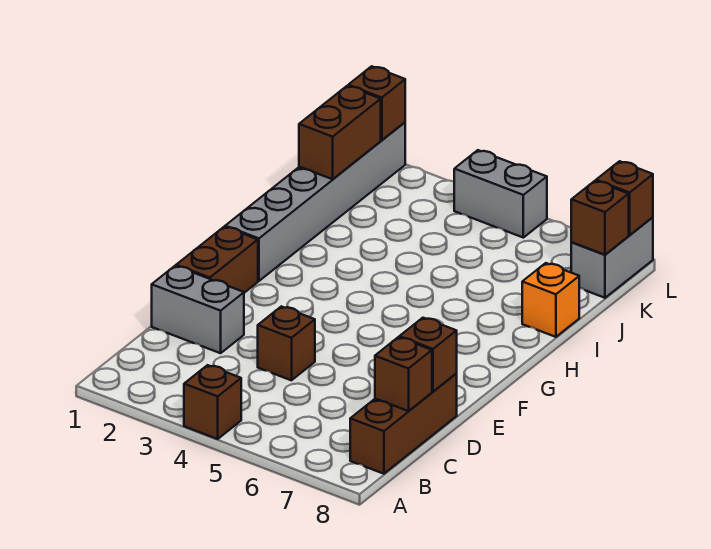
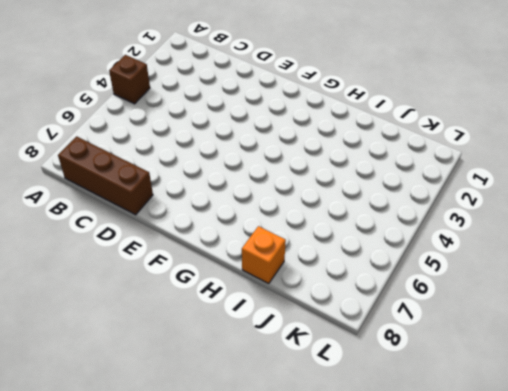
none -> grey 1x2 brick [152,266,244,353]
none -> brown 1x1 brick [258,306,315,380]
none -> brown 1x2 brick [176,227,258,293]

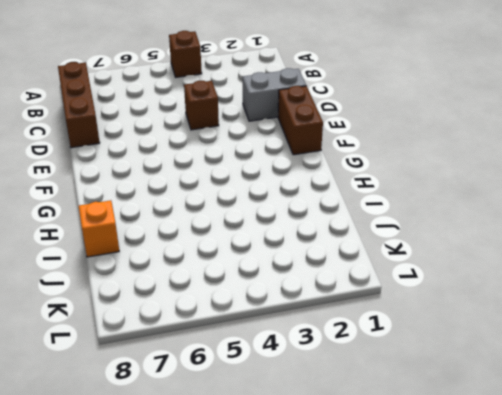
none -> grey 1x6 brick [225,122,405,281]
none -> grey 1x2 brick [571,217,653,298]
none -> grey 1x2 brick [454,150,547,238]

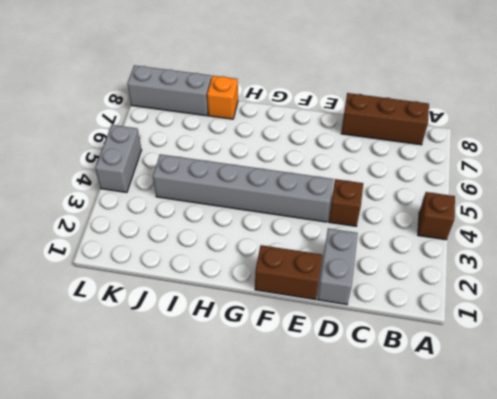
grey 1x6 brick [153,154,333,222] -> grey 1x6 brick moved to [225,122,405,281]
grey 1x3 brick [127,65,211,116] -> grey 1x2 brick [571,217,653,298]
none -> brown 1x1 brick [375,337,432,411]
none -> brown 1x1 brick [399,318,457,391]
none -> brown 1x2 brick [299,86,381,179]

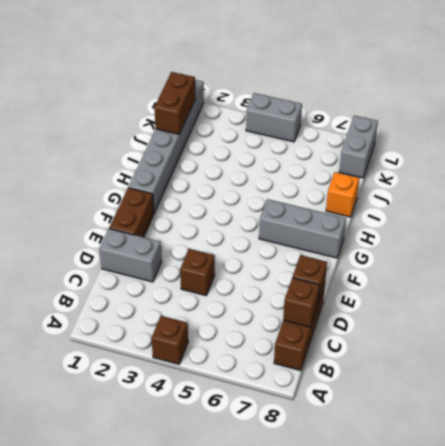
grey 1x3 brick [259,199,346,258] -> none
none -> brown 1x1 brick [571,181,629,255]
none -> brown 1x1 brick [348,66,405,140]
none -> brown 1x1 brick [596,161,653,235]

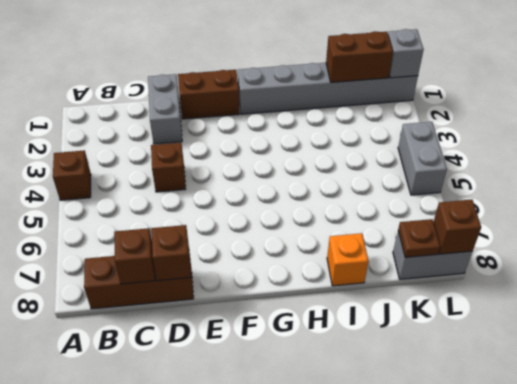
brown 1x1 plate [398,219,440,257] -> brown 1x1 brick [571,181,629,255]
grey 1x1 brick [388,29,424,78] -> brown 1x1 brick [348,66,405,140]

